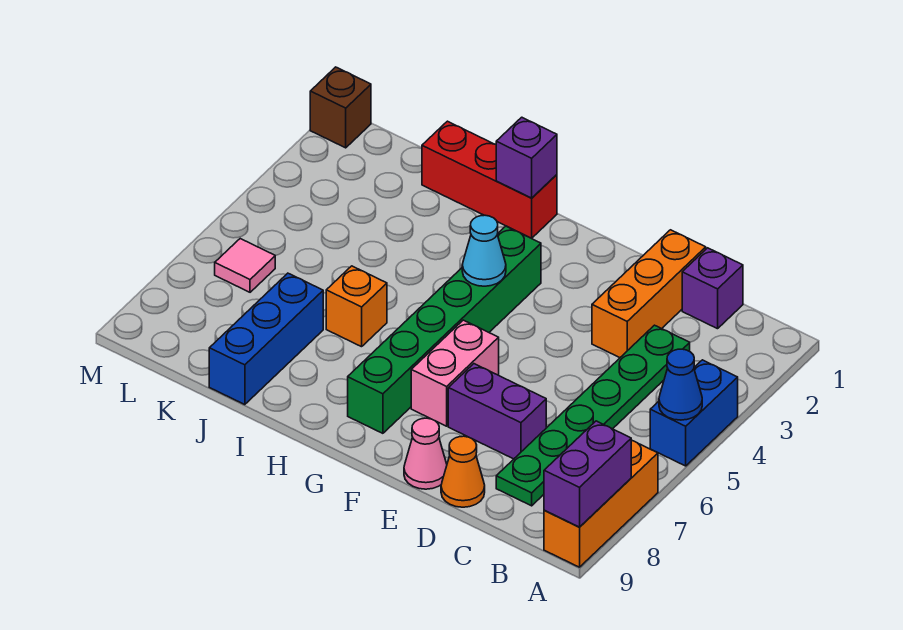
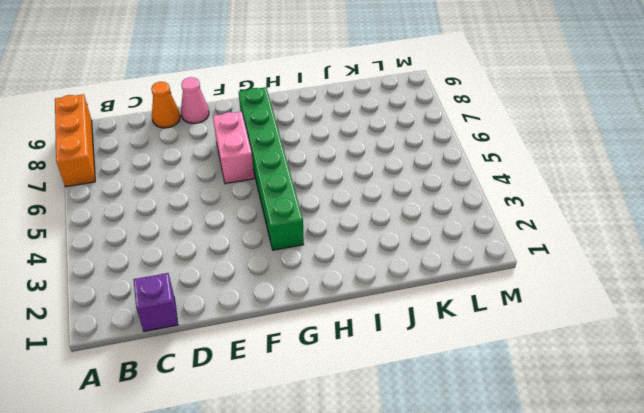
none -> blue 1x2 brick [650,360,738,466]
none -> green 1x6 plate [496,325,690,506]
none -> orange 1x3 brick [592,230,706,358]

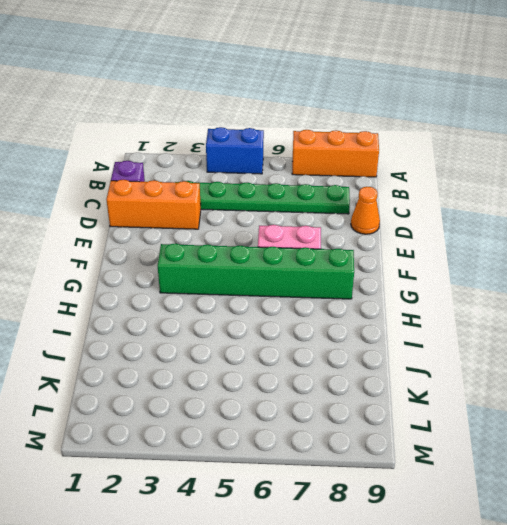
none -> purple 1x2 brick [448,364,546,459]
none -> pink 1x1 cone [404,418,447,489]
none -> red 1x3 brick [422,121,557,238]

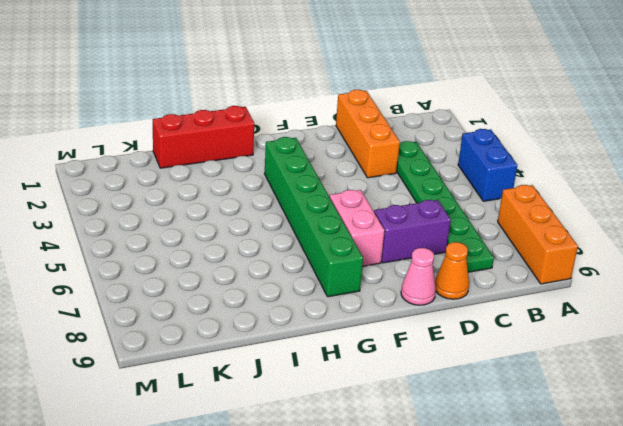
none -> purple 1x1 brick [682,248,743,329]
none -> orange 1x1 brick [326,266,387,347]
none -> blue 1x3 brick [209,273,323,405]

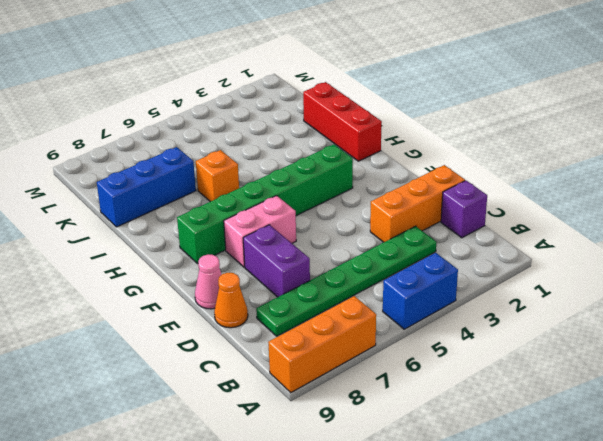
none -> pink 1x1 tile [215,239,275,292]
none -> brown 1x1 brick [310,67,371,148]
none -> blue 1x1 cone [659,349,702,420]

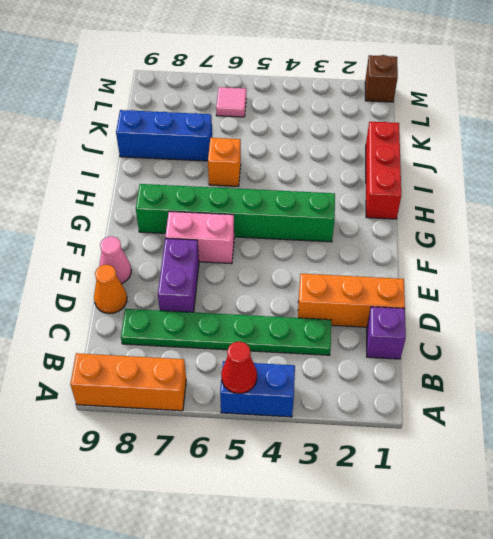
red 1x1 cone [221,341,257,394] -> blue 1x1 cone [659,349,702,420]
none -> purple 1x2 brick [544,421,631,527]
none -> cyan 1x1 cone [462,215,506,286]
none -> purple 1x1 brick [496,117,557,198]

